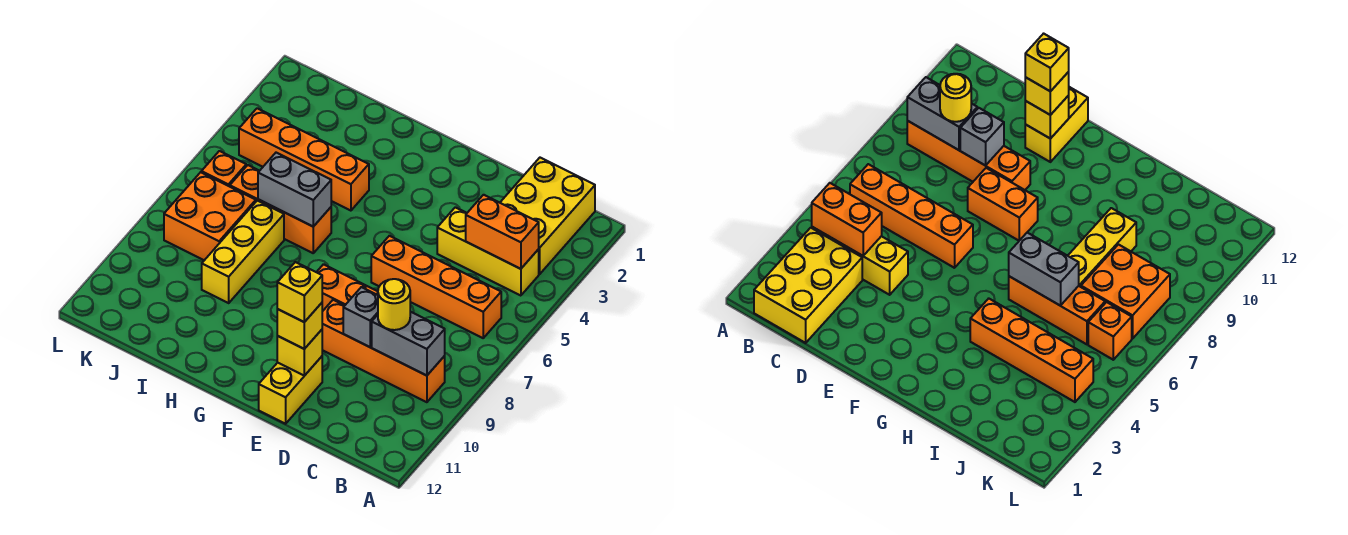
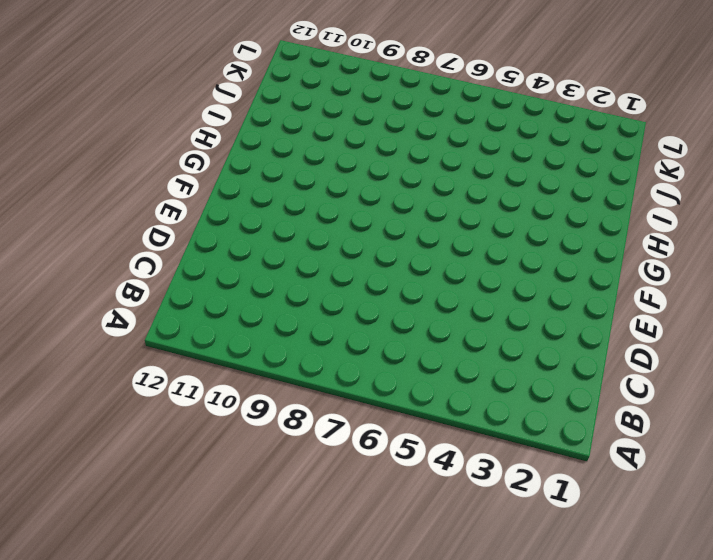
none -> yellow 2x3 brick [500,158,595,274]
none -> yellow 1x3 brick [437,207,539,296]
none -> orange 1x4 brick [371,236,501,338]

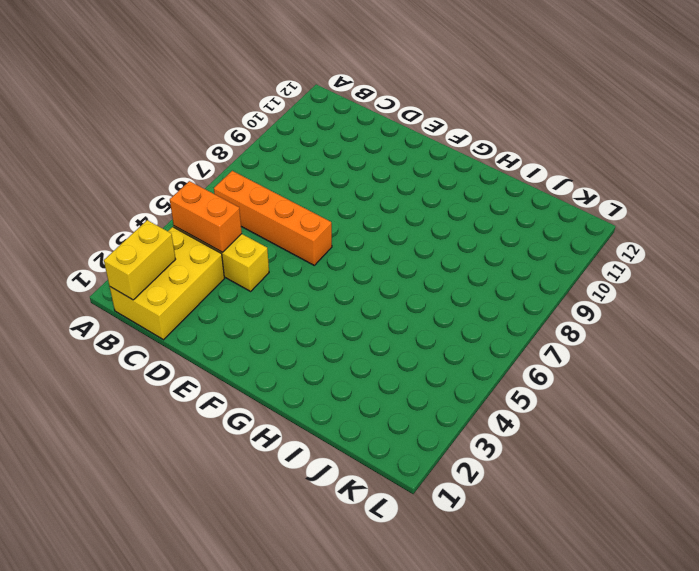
yellow 1x2 brick [104,220,176,300] -> yellow 1x2 brick moved to [259,357,322,424]
none -> orange 1x4 brick [322,300,445,402]
none -> orange 1x2 brick [317,264,378,311]
none -> orange 1x4 brick [239,108,369,211]

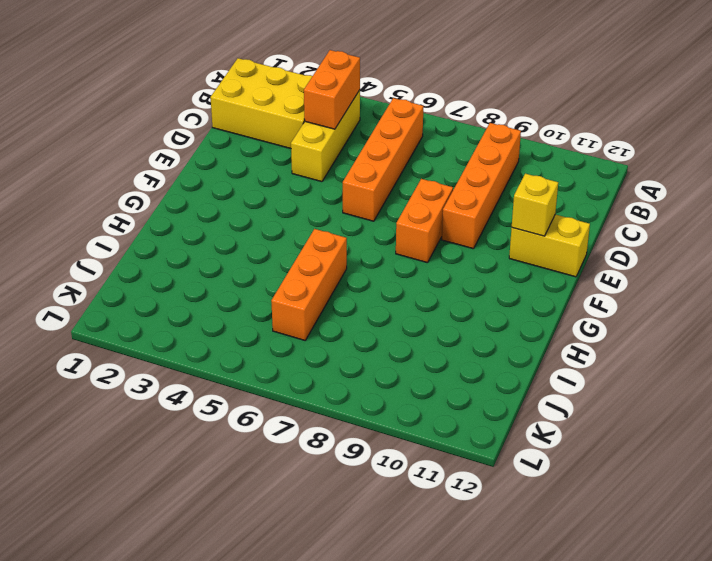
none -> orange 1x4 brick [239,108,369,211]
none -> yellow 1x3 brick [202,201,284,303]
none -> orange 2x2 brick [164,172,256,260]

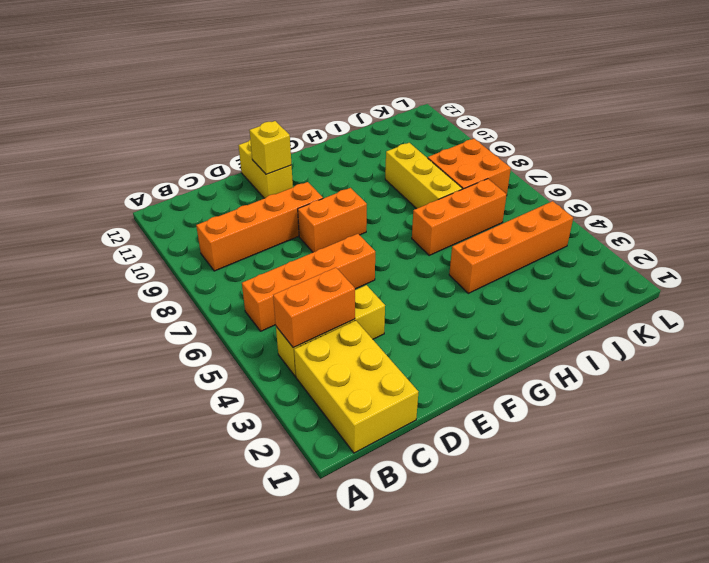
none -> orange 1x1 brick [201,151,246,186]
none -> grey 1x2 brick [372,312,445,376]
none -> grey 1x1 brick [343,287,378,347]

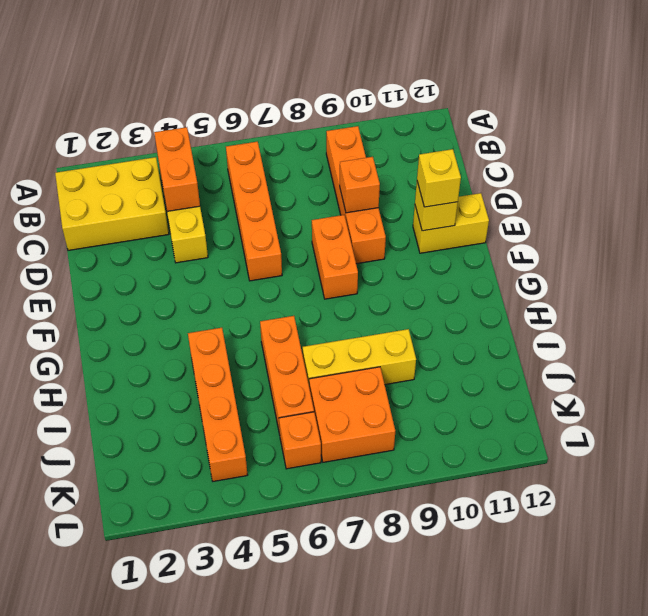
orange 1x1 brick [340,157,380,213] -> grey 1x1 brick [343,287,378,347]
none -> grey 1x2 brick [372,312,445,376]
none -> grey 1x2 brick [258,153,331,227]
none -> yellow 1x1 round brick [378,279,410,330]

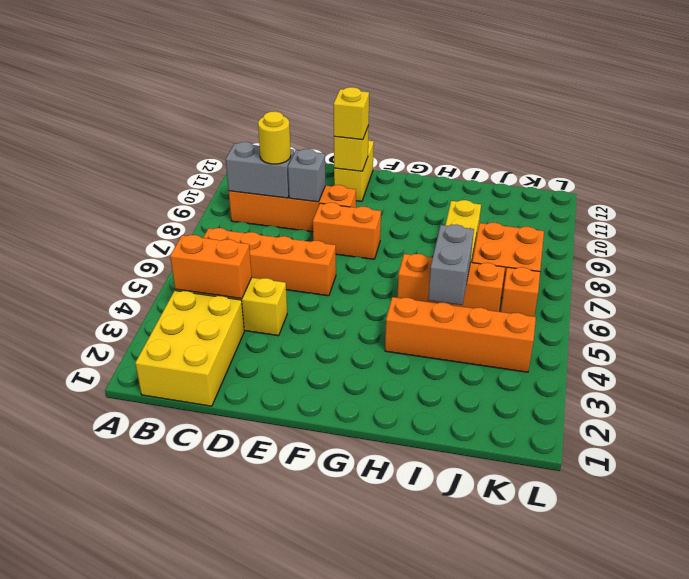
grey 1x2 brick [428,224,474,305] -> grey 1x2 brick turned to [258,153,331,227]
none -> yellow 1x1 brick [277,262,322,322]

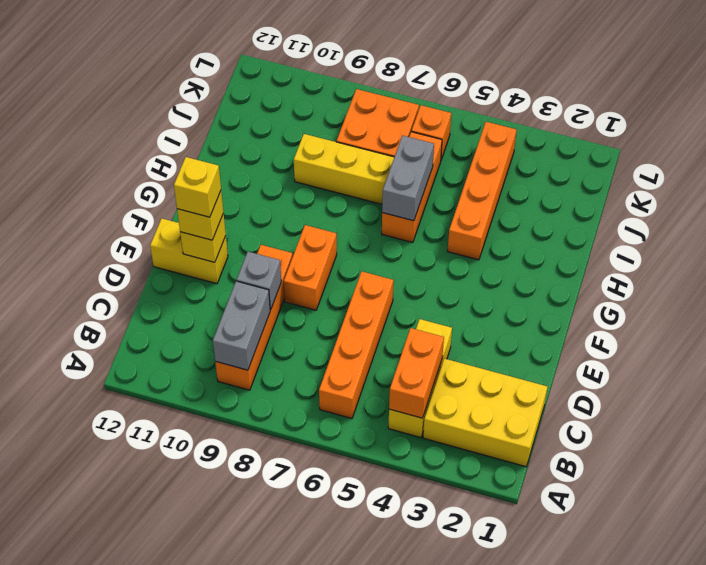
none -> yellow 1x1 round brick [378,279,410,330]

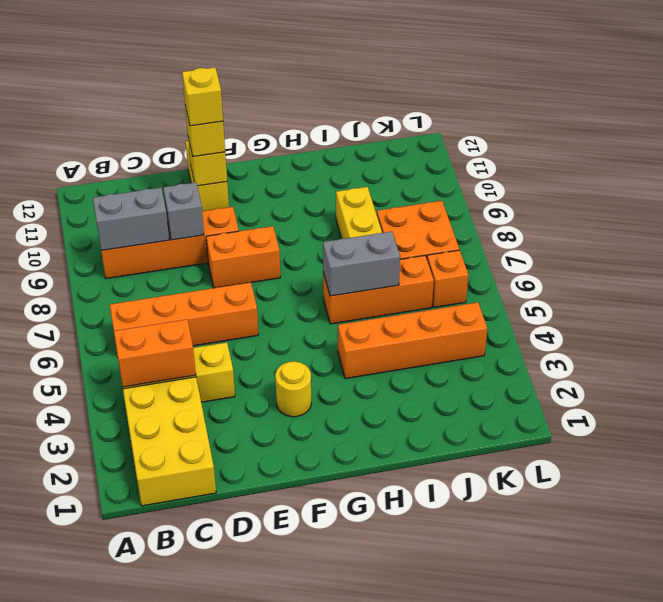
yellow 1x1 round brick [275,361,311,417] -> yellow 1x1 round brick moved to [378,279,410,330]

